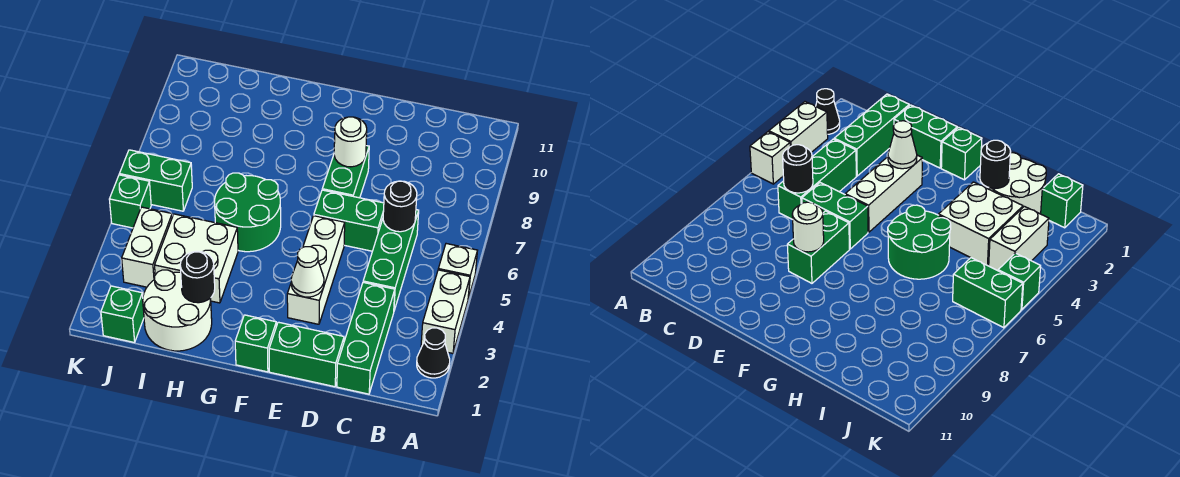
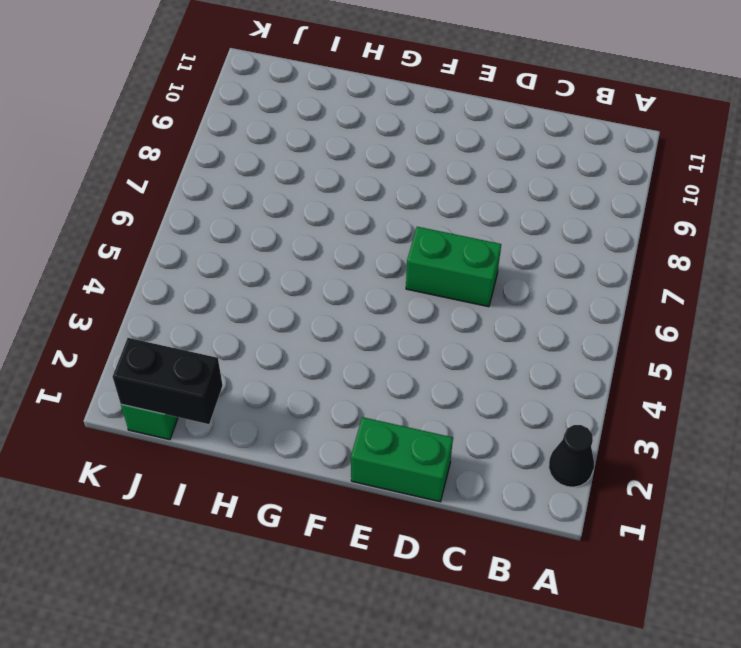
black 1x2 brick [113,338,223,424] -> none
none -> white 1x2 brick [421,270,470,353]
none -> white 1x1 brick [438,244,478,299]
none -> green 1x3 brick [337,282,395,394]

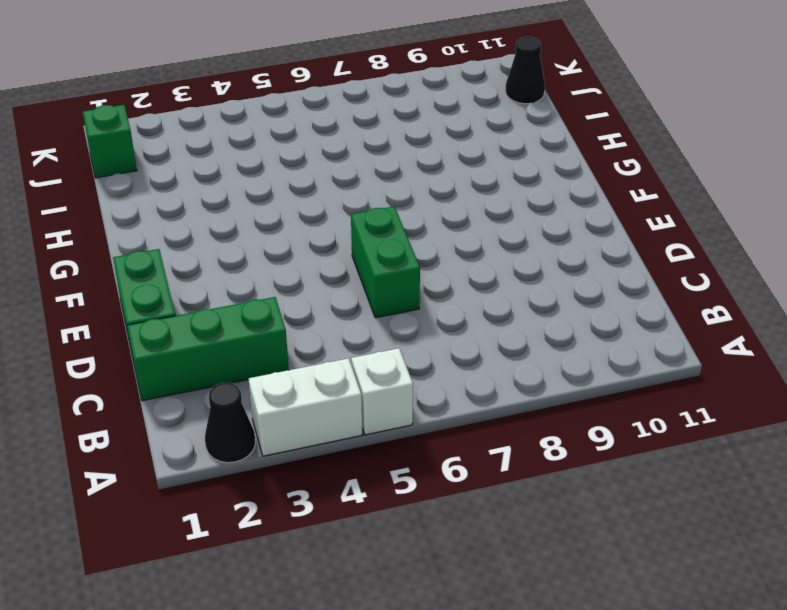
black 1x1 cone [505,37,545,104] -> none
none -> green 1x3 brick [363,210,419,310]
none -> white 1x3 brick [287,216,345,324]
none -> green 1x2 brick [322,146,369,198]

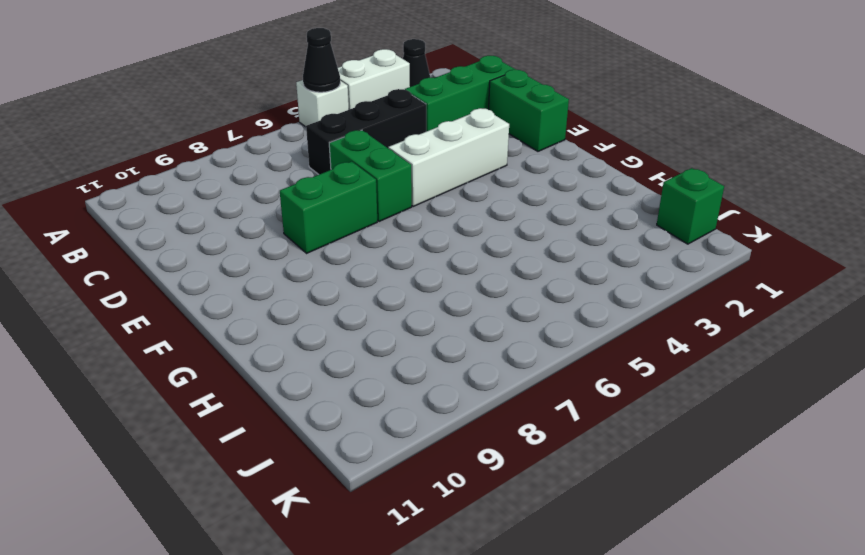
black 1x1 cone [303,28,340,92] -> none
black 1x3 brick [306,89,426,175] -> green 1x3 brick [363,210,419,310]
none -> green 1x1 brick [235,315,276,372]
none -> green 2x2 round brick [215,173,281,252]
none -> white 2x2 round brick [143,270,212,351]

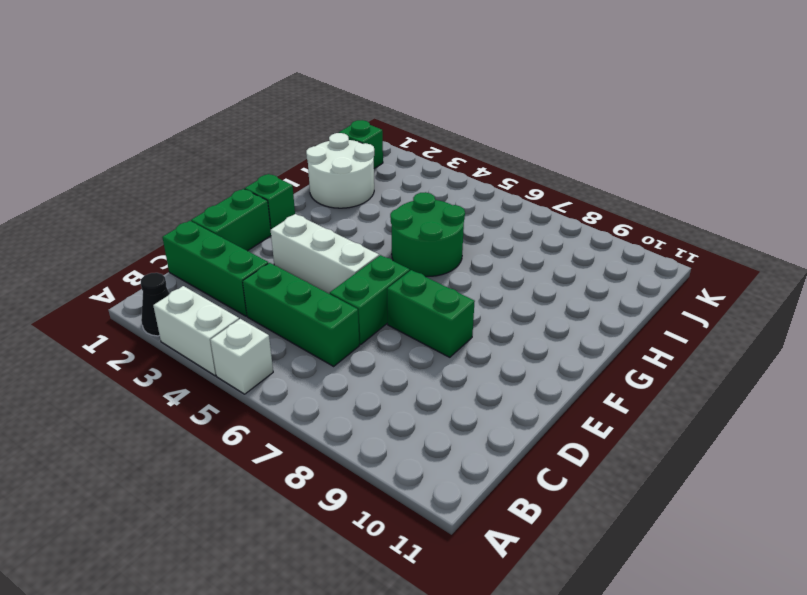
none -> white 2x2 brick [155,214,238,303]
none -> white 1x2 brick [122,207,172,287]
none -> green 1x2 brick [120,150,192,211]

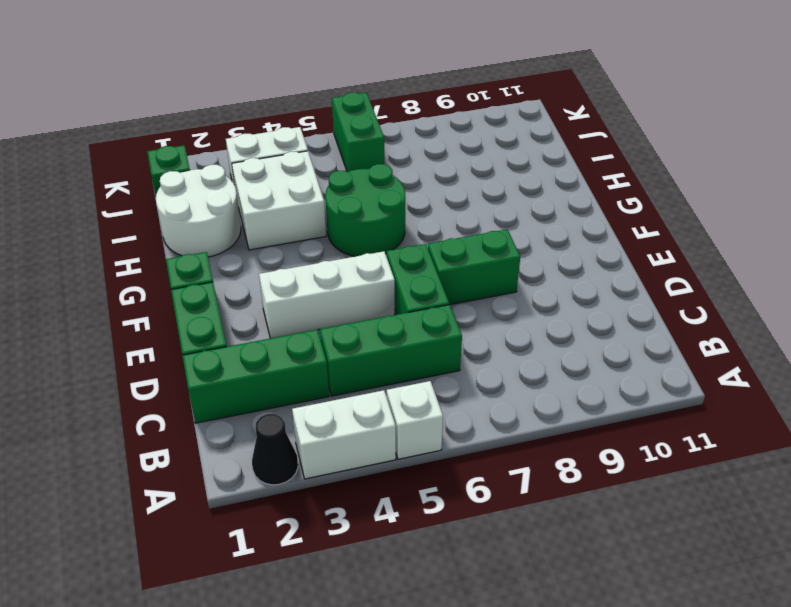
none -> green 1x1 brick [109,175,151,228]
none -> black 1x1 round brick [383,181,417,232]
none -> white 1x1 cone [291,247,324,297]

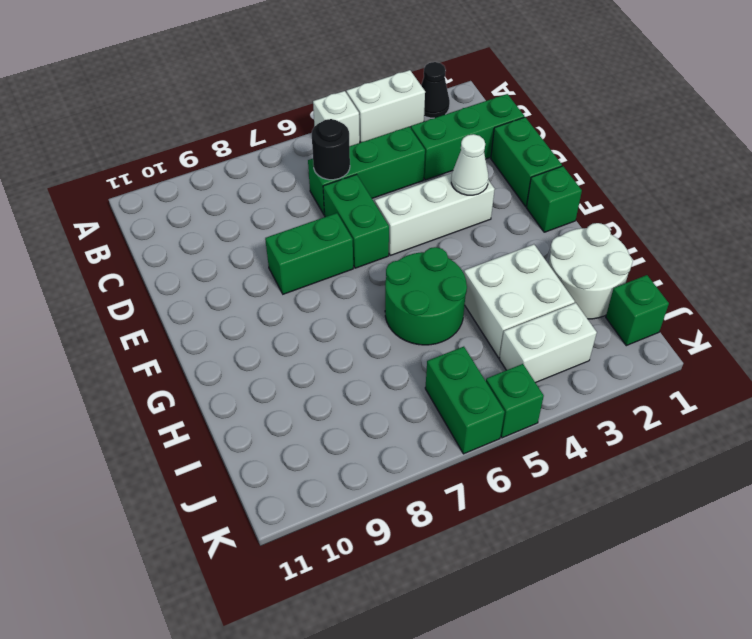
none -> white 1x1 round brick [334,117,367,167]
none -> black 1x1 round brick [180,251,215,303]

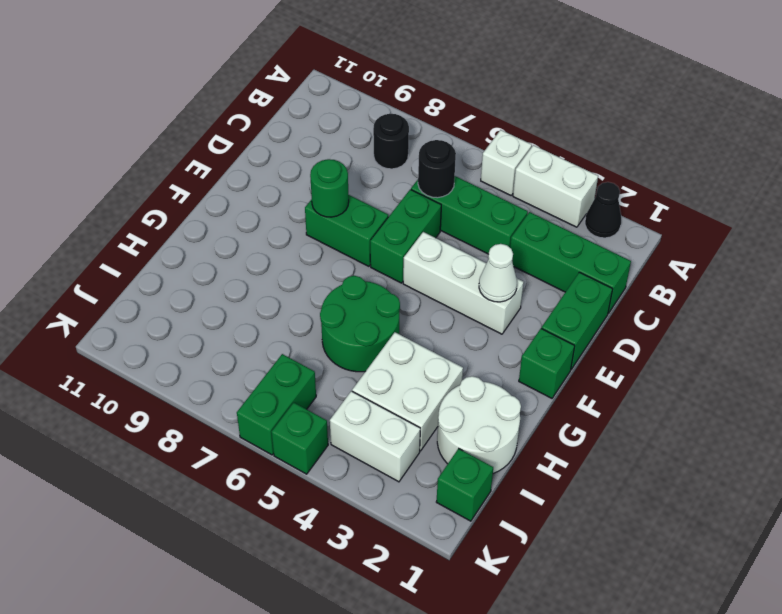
black 1x1 round brick [373,114,409,169] -> black 1x1 round brick moved to [180,251,215,303]
green 1x1 round brick [310,159,349,217] -> white 1x1 round brick [334,117,367,167]

